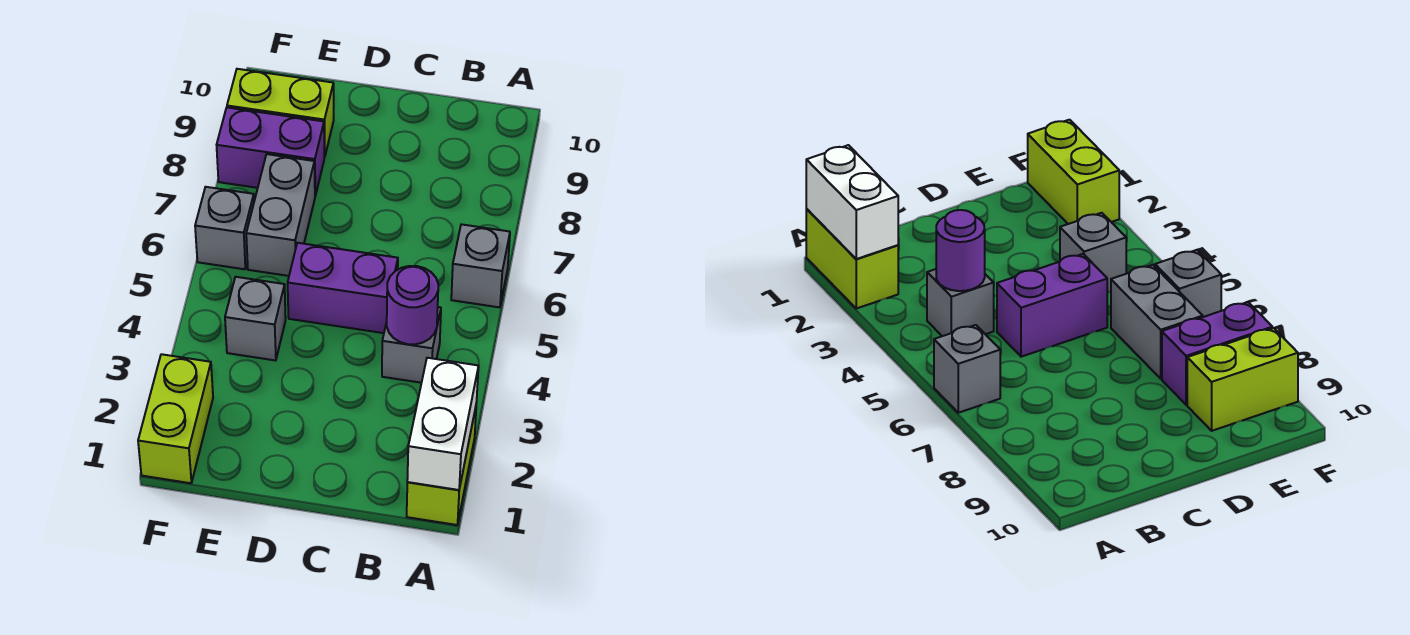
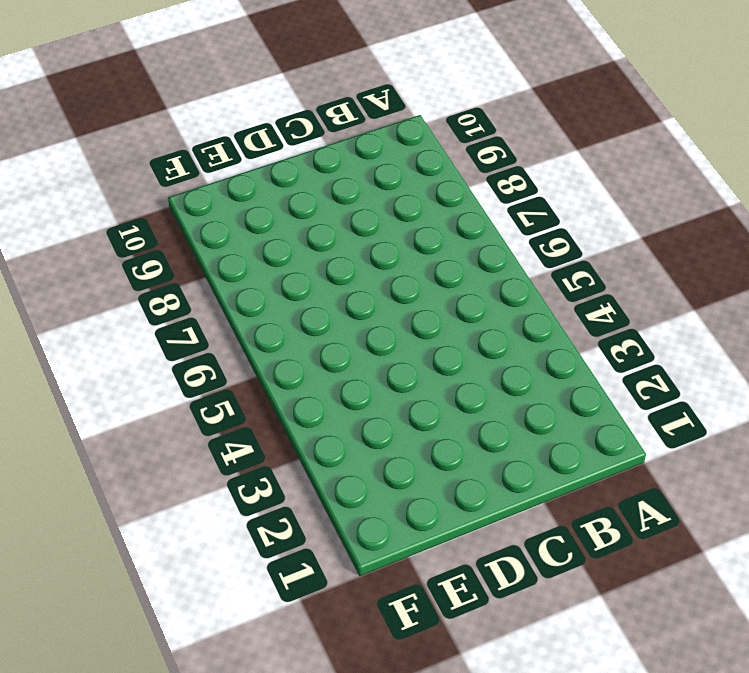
none -> lime 1x2 brick [407,407,476,525]
none -> grey 1x1 brick [451,224,510,307]
none -> grey 1x1 brick [382,307,441,383]

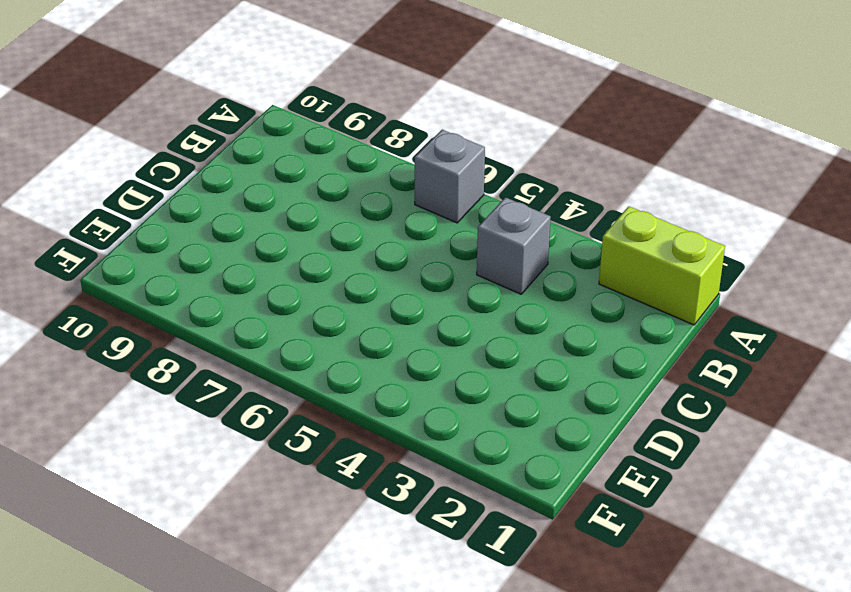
none -> purple 1x2 brick [288,243,398,333]
none -> grey 1x1 brick [225,277,286,361]
none -> grey 1x2 brick [246,154,315,276]

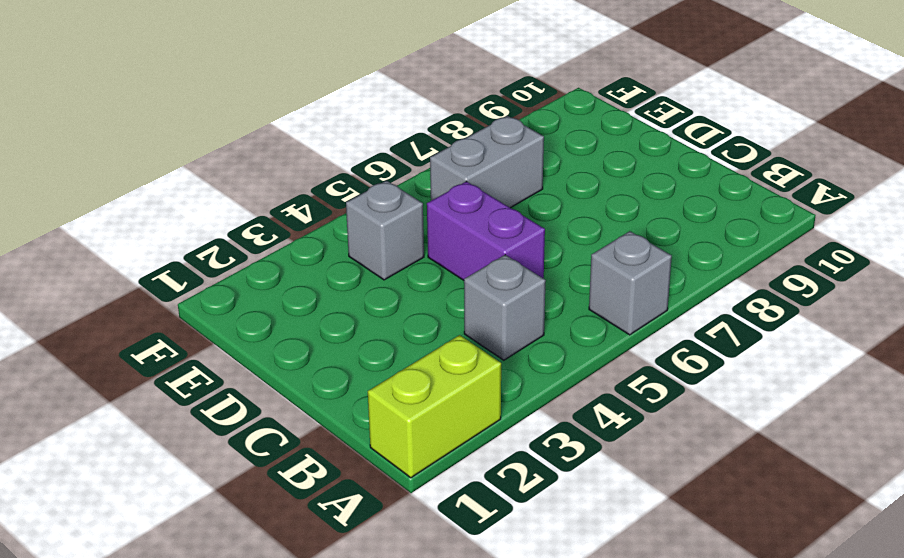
none -> purple 1x2 brick [217,108,324,196]
none -> lime 1x2 brick [227,69,334,157]
none -> lime 1x2 brick [138,354,213,483]

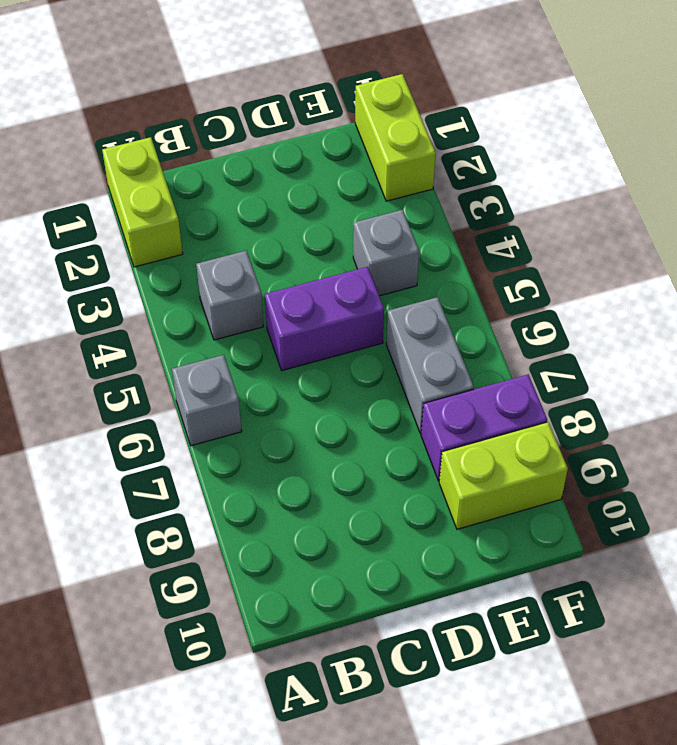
none -> grey 1x1 brick [195,187,254,269]
none -> white 1x2 brick [407,358,479,490]
none -> purple 1x1 round brick [387,266,438,344]

